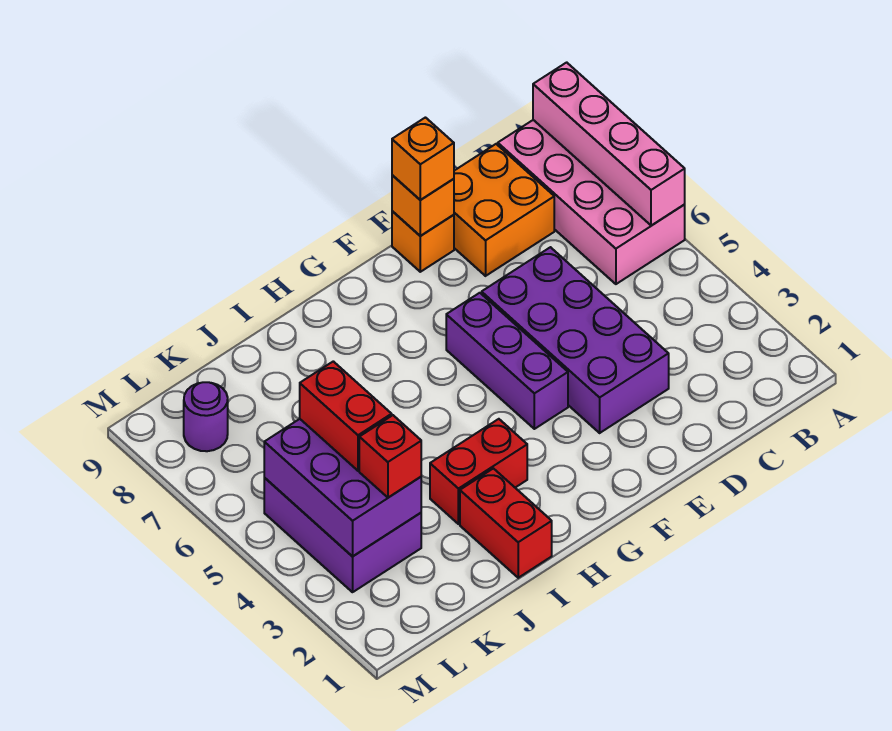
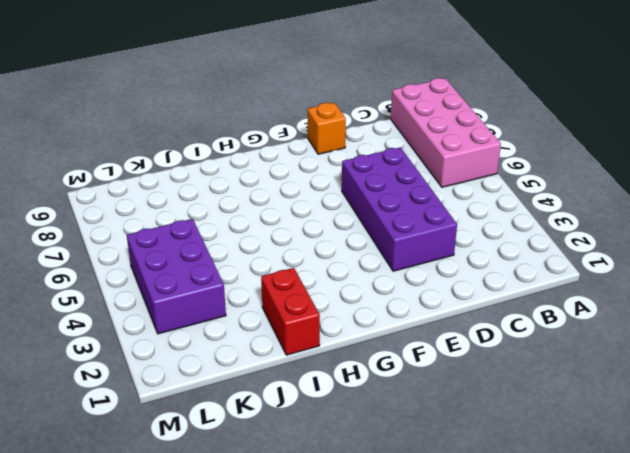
none -> orange 2x2 brick [454,144,554,276]
none -> purple 1x3 brick [446,293,568,429]
none -> red 1x2 brick [430,419,527,524]

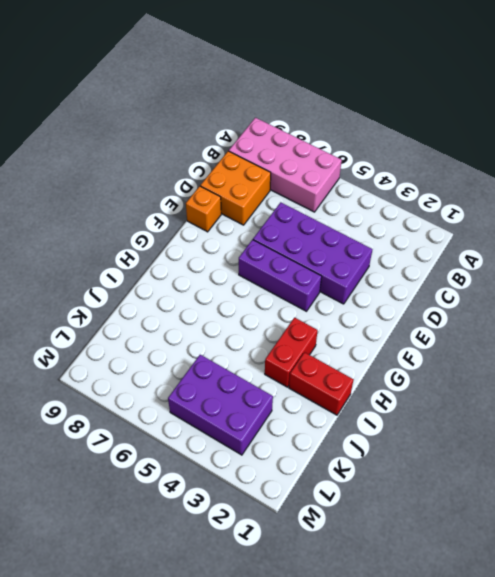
none -> purple 1x1 round brick [184,382,228,451]
none -> pink 1x4 brick [533,62,685,226]
none -> orange 1x1 brick [392,175,454,236]

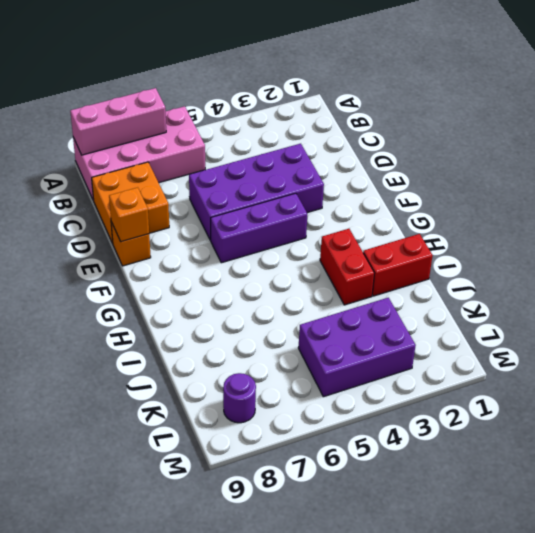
pink 1x3 brick [70,88,166,155] -> pink 1x4 brick [533,62,685,226]
none -> purple 2x3 brick [264,419,421,557]
none -> orange 1x1 brick [392,118,454,200]
none -> red 1x1 brick [359,415,421,498]

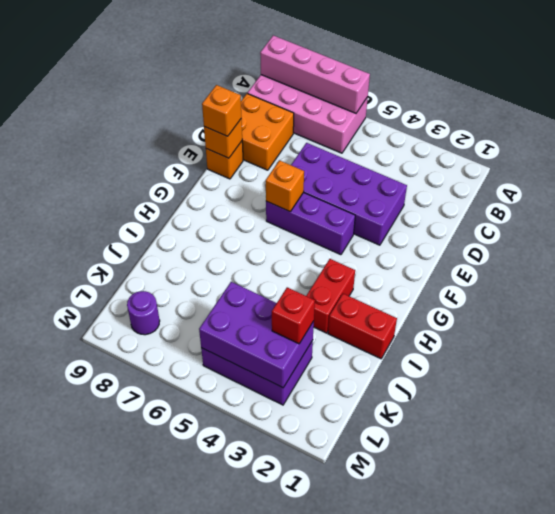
orange 1x1 brick [266,160,304,212] -> none
none -> red 1x2 brick [300,361,392,471]

